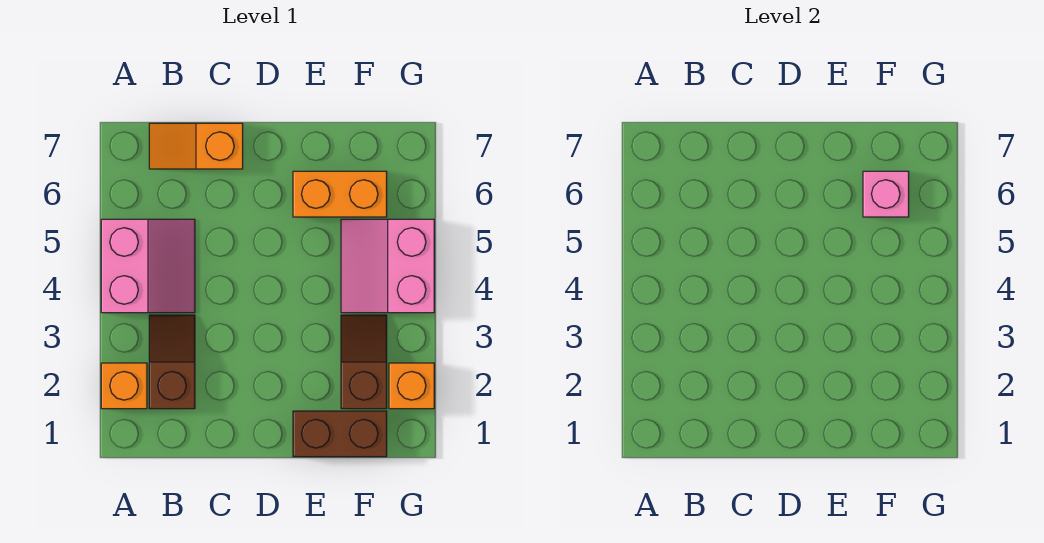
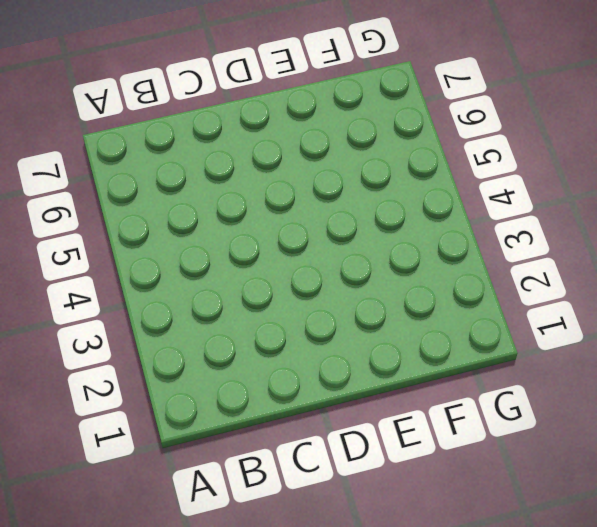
none -> orange 1x1 brick [101,363,147,409]
none -> pink 2x2 slope [101,219,195,313]

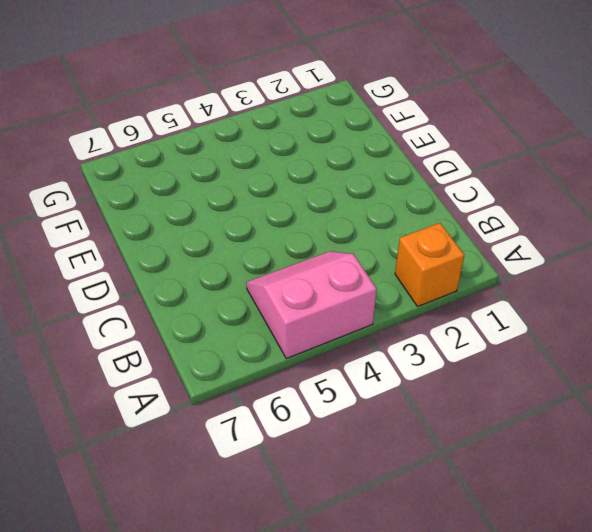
none -> brown 1x2 slope [149,315,195,409]
none -> orange 1x2 slope [149,123,243,169]

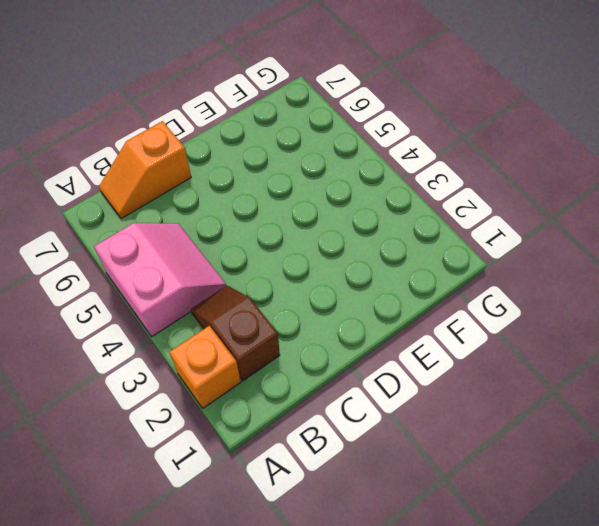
none -> brown 1x2 brick [293,411,387,457]
none -> orange 1x2 brick [293,171,387,217]

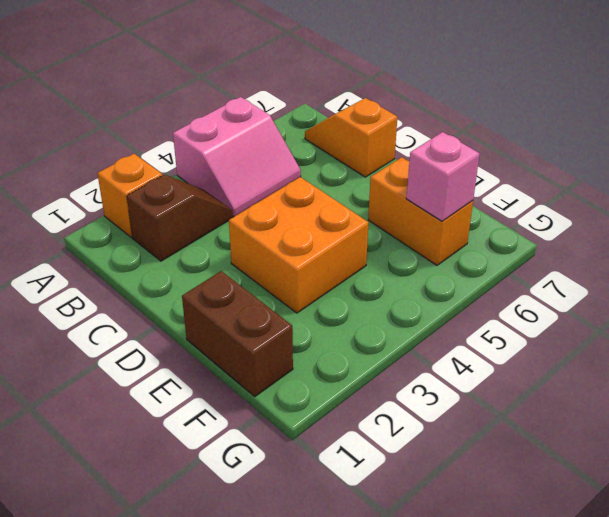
orange 2x2 brick [229,177,369,313] -> none
none -> brown 1x2 slope [341,315,387,409]
none -> pink 2x2 slope [341,219,434,313]

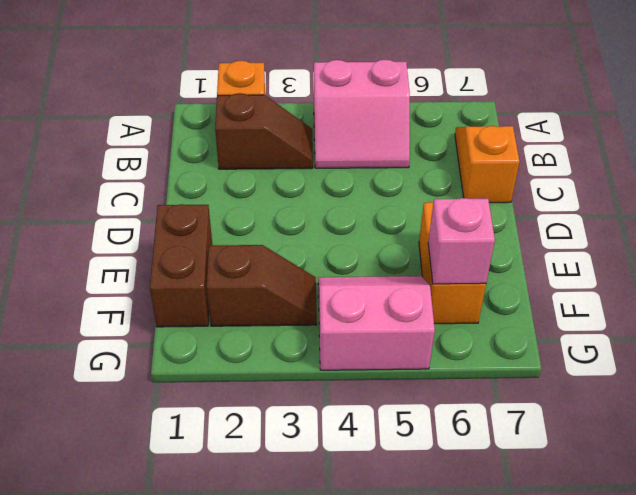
none -> orange 1x1 brick [389,363,434,409]

